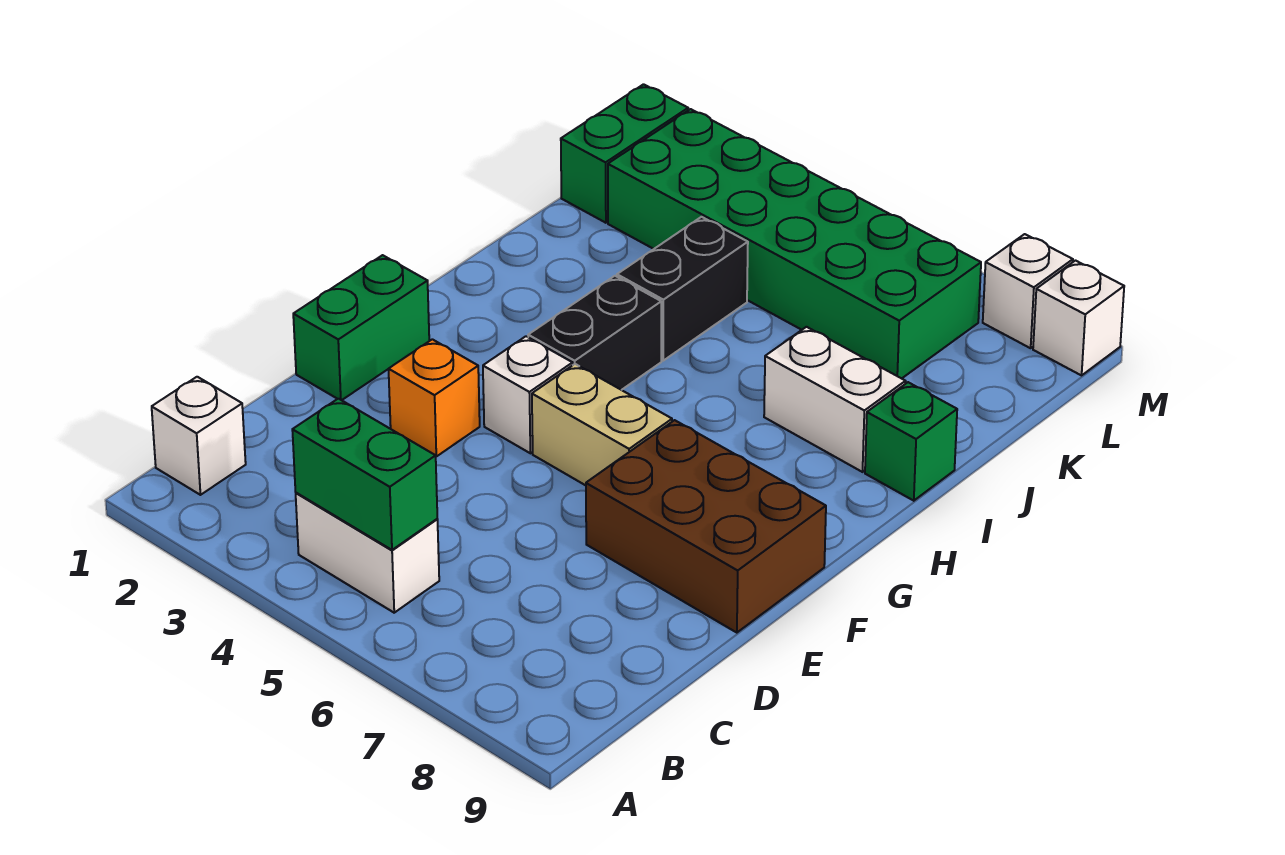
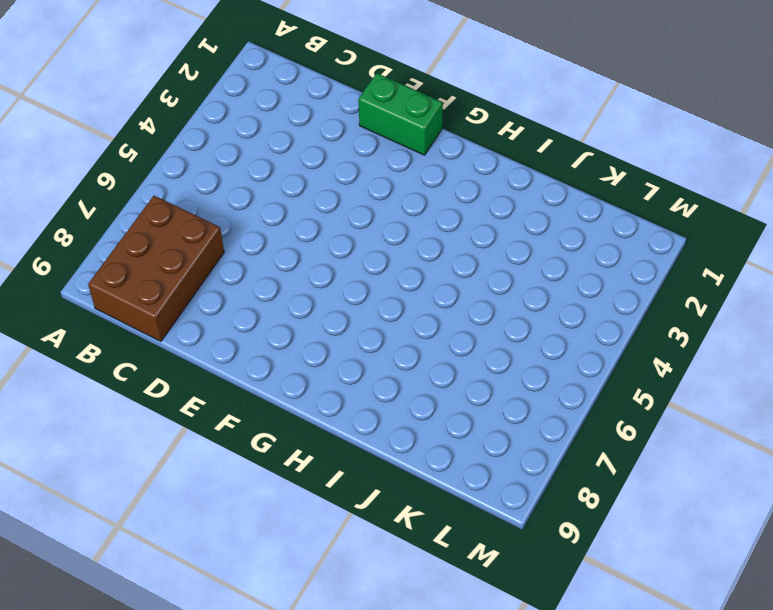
brown 2x3 brick [88,196,224,341] -> brown 2x3 brick moved to [586,420,826,633]
none -> white 1x1 brick [152,377,246,495]
none -> white 1x2 brick [296,493,439,613]
none -> orange 1x1 brick [389,339,480,456]

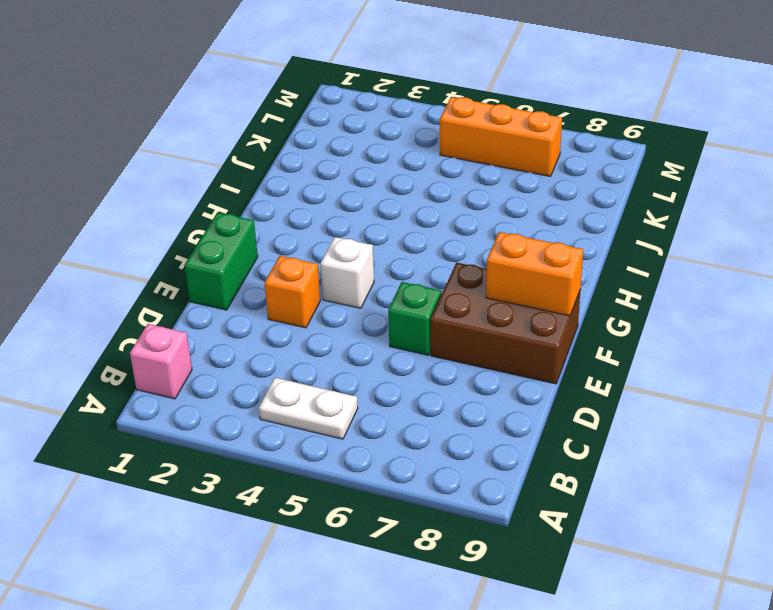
pink 1x1 brick [130,324,192,399] -> white 1x1 brick [152,377,246,495]
white 1x2 plate [259,378,358,439] -> white 1x2 brick [296,493,439,613]
green 1x1 brick [388,282,441,355] -> green 1x1 brick moved to [865,382,957,501]
orange 1x2 brick [486,232,583,316] -> none
orange 1x3 brick [440,97,562,176] -> green 2x6 brick [608,109,981,379]
none -> tan 1x2 brick [532,364,672,485]
none -> black 1x2 brick [528,276,661,390]
none -> black 1x2 brick [617,217,748,361]

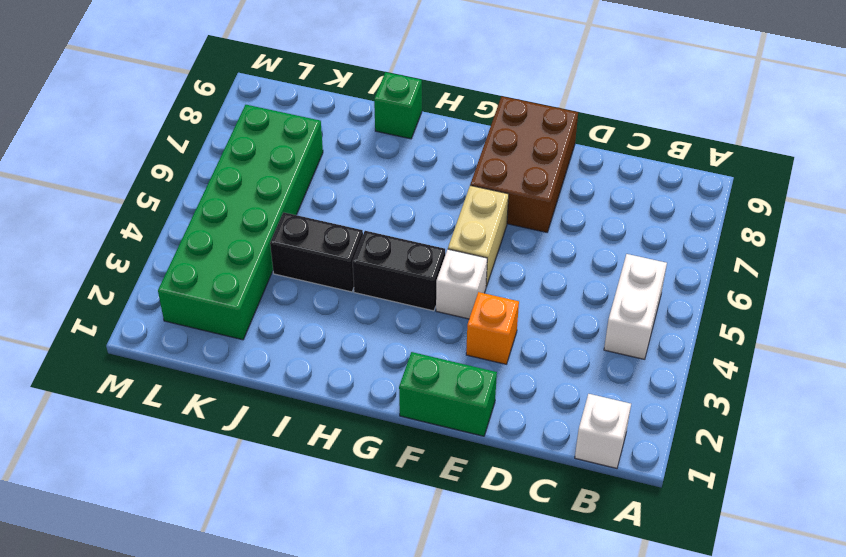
none -> white 1x2 brick [764,327,906,472]
none -> green 1x2 brick [561,84,688,223]
none -> white 1x1 brick [983,234,1073,348]

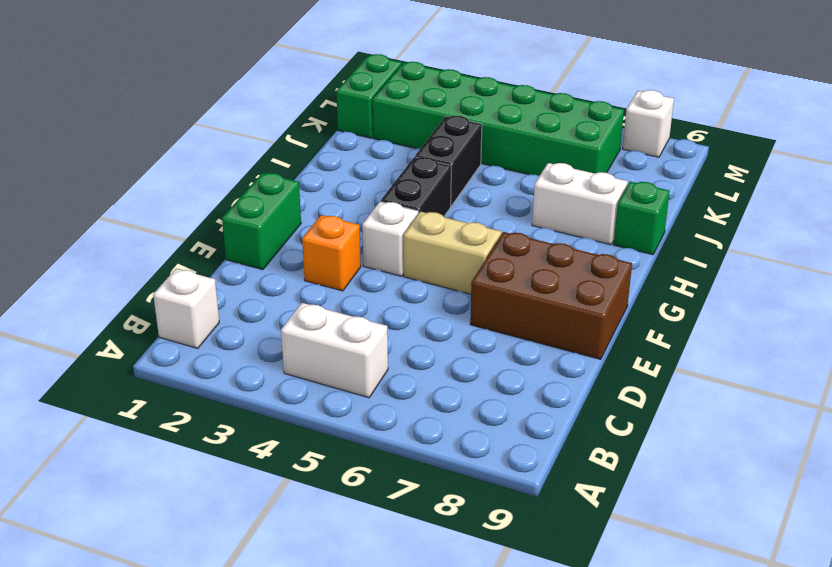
none -> white 1x1 brick [1033,261,1124,375]
none -> green 1x2 brick [292,399,437,550]

